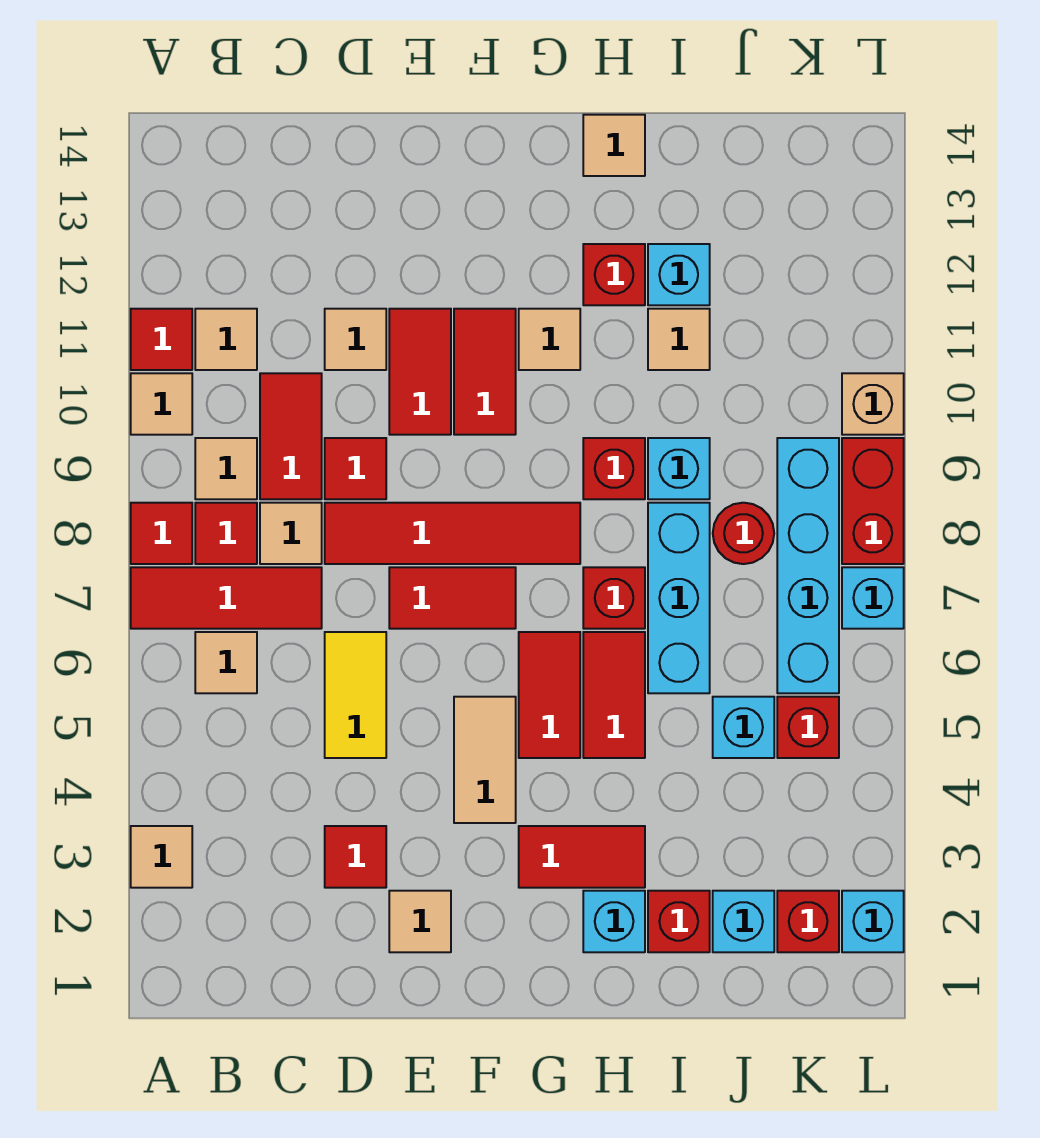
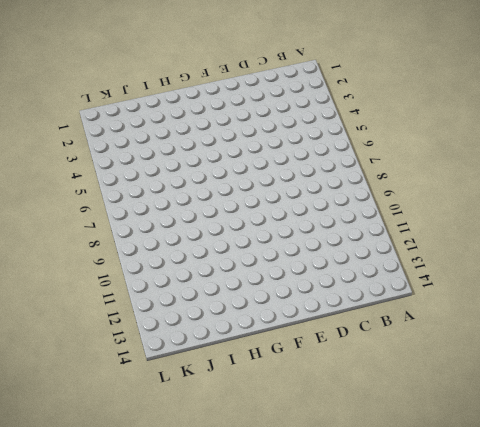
none -> tan 1x1 tile [131,826,192,888]
none -> red 1x3 tile [131,567,322,629]
none -> red 1x1 tile [131,503,192,564]
none -> tan 1x1 tile [131,373,192,435]

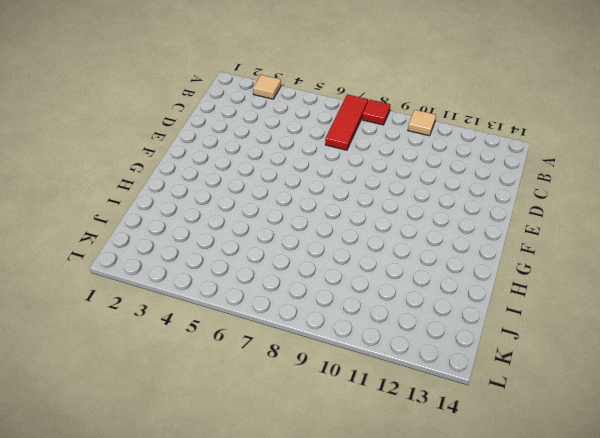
none -> red 1x1 tile [131,309,192,370]
none -> tan 1x1 tile [195,632,257,693]
none -> red 1x1 tile [195,503,257,564]
none -> tan 1x1 tile [195,438,257,499]

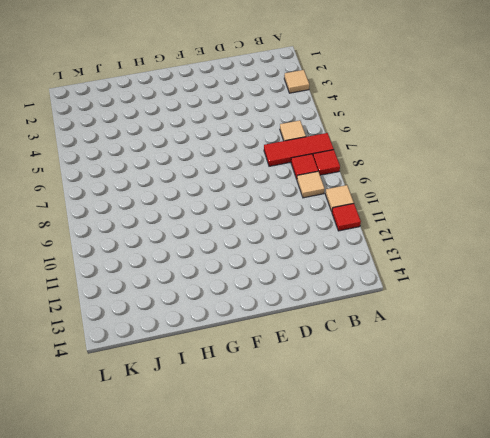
none -> tan 1x1 tile [195,309,257,370]
none -> tan 1x1 tile [260,503,322,564]
none -> red 1x2 tile [260,373,322,499]
none -> red 1x1 tile [325,826,386,888]

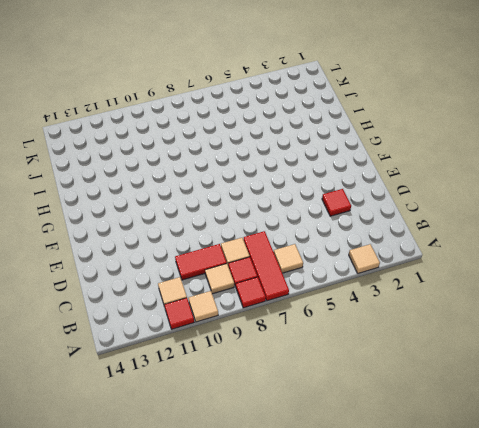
none -> yellow 1x2 tile [325,632,386,758]
none -> red 1x4 tile [325,503,580,564]
none -> red 1x1 tile [325,438,386,499]
none -> tan 1x1 tile [325,309,386,370]

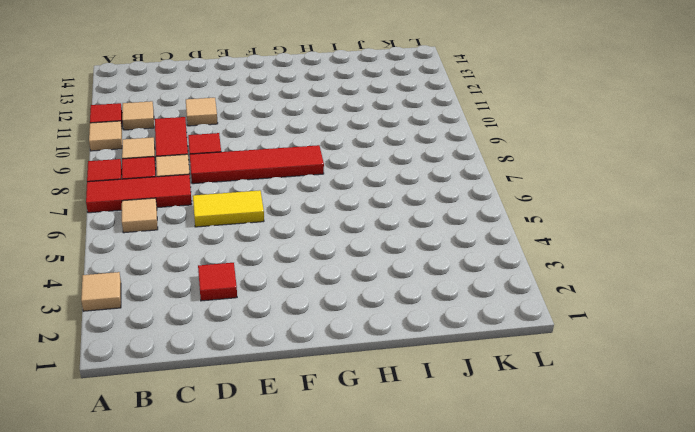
yellow 1x2 tile [193,190,264,227] -> yellow 1x2 tile turned to [325,632,386,758]
none -> tan 1x1 tile [389,891,451,952]
none -> red 1x2 tile [389,567,516,629]
none -> red 1x2 tile [389,309,451,435]
none -> tan 1x2 tile [454,697,516,823]

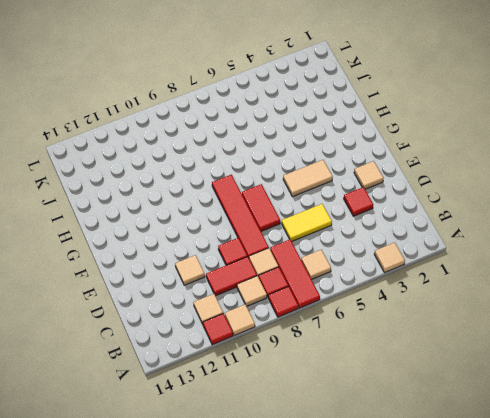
none -> red 1x2 tile [389,309,451,435]
none -> red 1x2 tile [454,309,516,435]
none -> red 1x2 tile [519,826,645,888]
none -> red 1x2 tile [519,632,580,758]

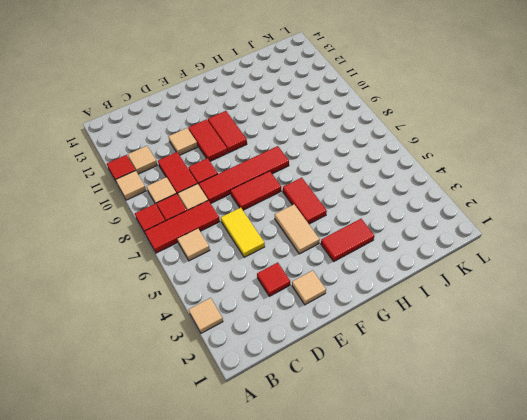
none -> tan 1x1 tile [519,309,580,370]
none -> cyan 1x1 brick [583,891,645,952]
none -> red 1x2 tile [583,632,645,758]
none -> red 1x1 brick [583,567,645,629]

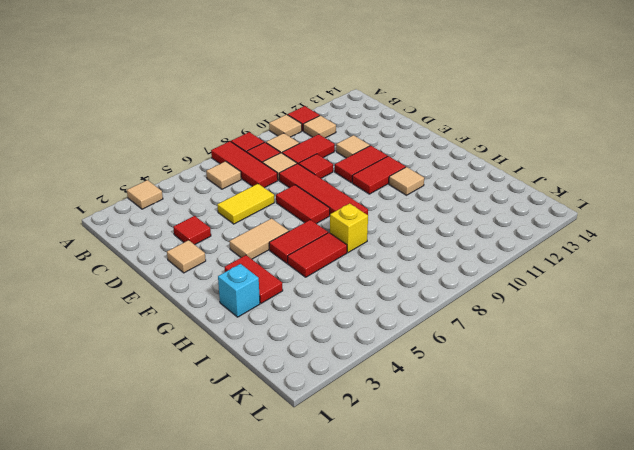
yellow 1x1 brick [330,203,368,253] -> red 1x1 brick [583,567,645,629]
none -> red 1x1 brick [583,438,645,499]
none -> red 1x1 brick [583,244,645,305]
none -> tan 1x1 tile [583,115,645,176]
none -> red 1x1 brick [648,891,710,952]

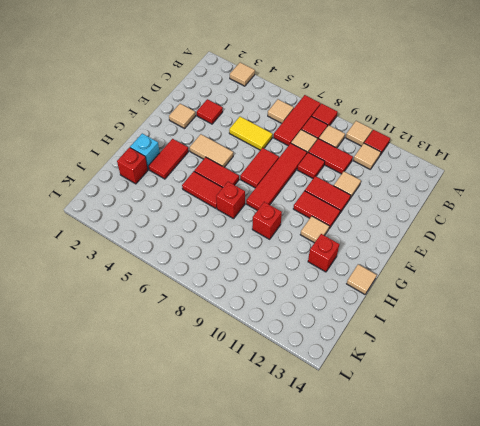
none -> cyan 1x3 brick [648,503,710,693]
none -> cyan 1x1 brick [648,438,710,499]
none -> tan 1x1 tile [648,309,710,370]
none -> cyan 1x1 brick [648,244,710,305]

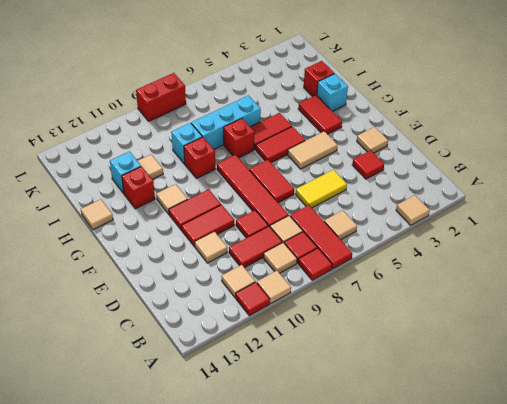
none -> cyan 1x1 brick [713,891,774,952]
none -> cyan 1x1 brick [713,697,774,758]
none -> red 1x1 round brick [713,503,774,564]
none -> red 1x1 brick [777,891,839,952]

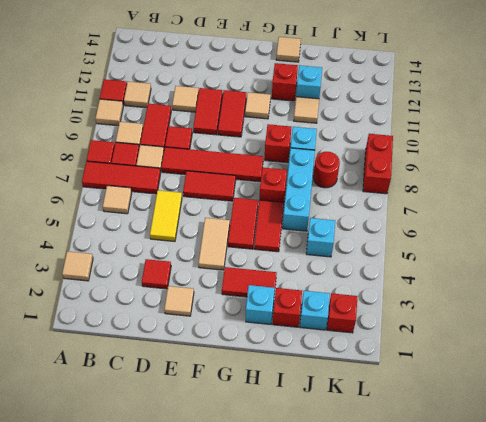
none -> red 1x1 brick [777,697,839,758]
none -> cyan 1x4 brick [777,438,839,693]
none -> cyan 1x1 brick [842,891,904,952]
none -> cyan 1x1 brick [842,567,904,629]

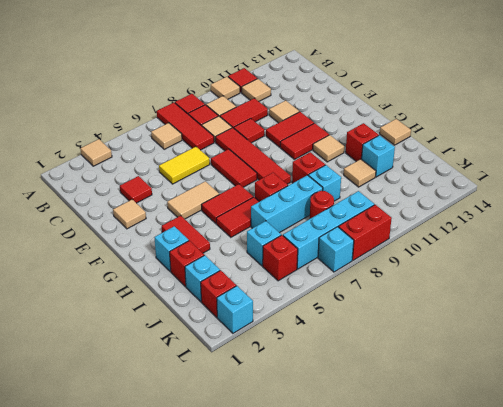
none -> tan 1x1 brick [842,373,904,435]

